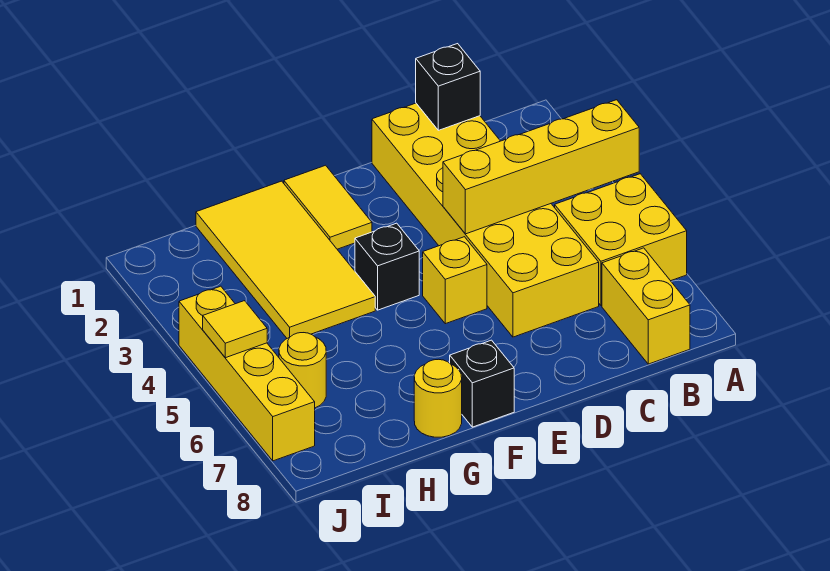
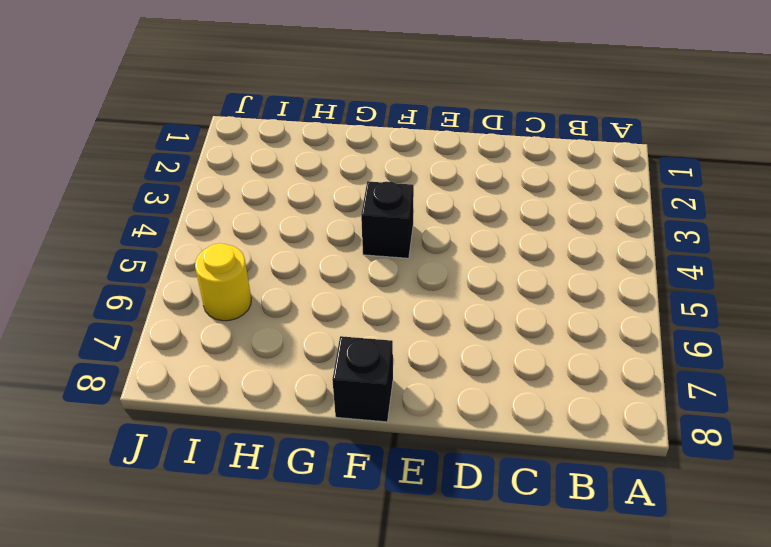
none -> yellow 2x2 brick [555,174,687,306]
none -> yellow 1x2 brick [602,248,690,364]
none -> yellow 2x6 brick [372,103,599,337]

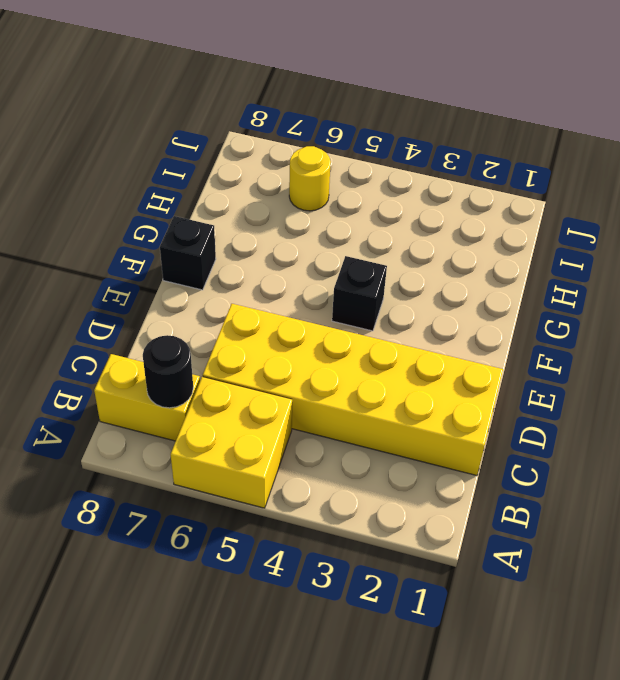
black 1x1 round brick [143,335,193,408] -> none
none -> yellow 1x1 brick [423,237,487,324]
none -> yellow 1x2 tile [284,165,372,249]
none -> yellow 2x4 tile [196,181,375,338]

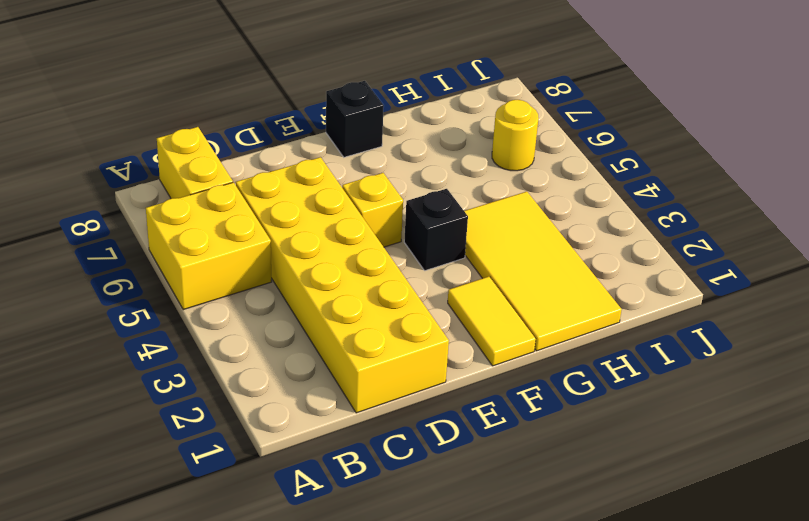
none -> yellow 1x1 round brick [414,359,462,437]
none -> yellow 1x4 brick [179,286,315,461]
none -> yellow 1x4 brick [443,100,639,234]

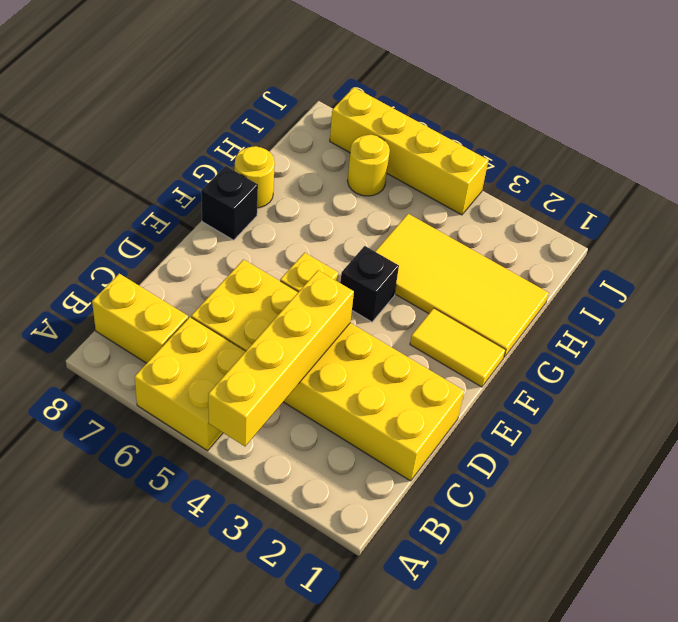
none -> black 1x1 brick [416,44,480,130]
none -> yellow 1x1 tile [203,301,267,358]

